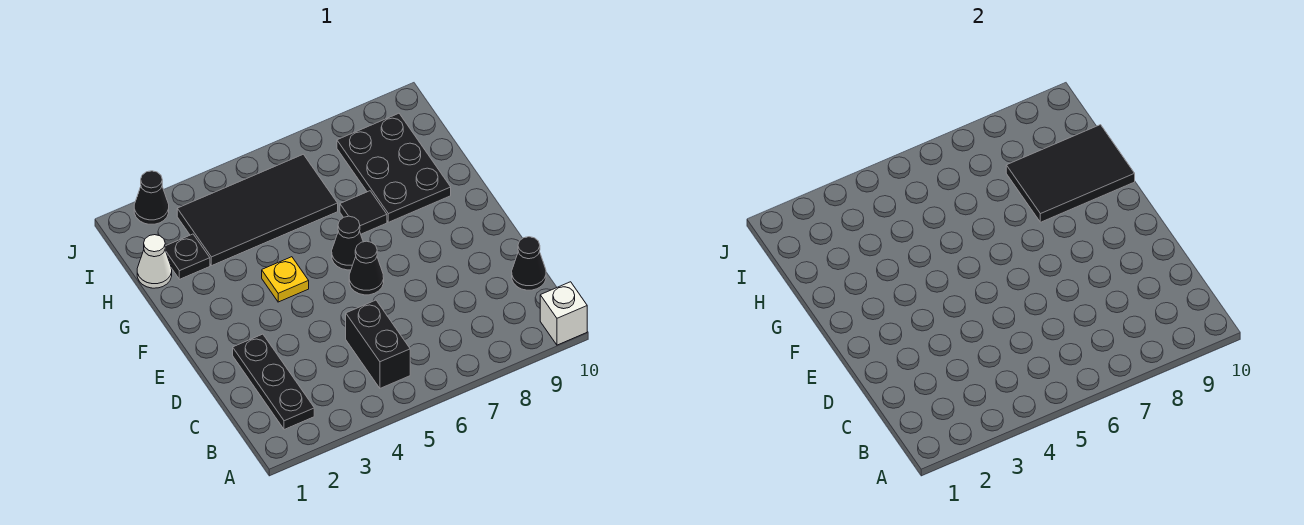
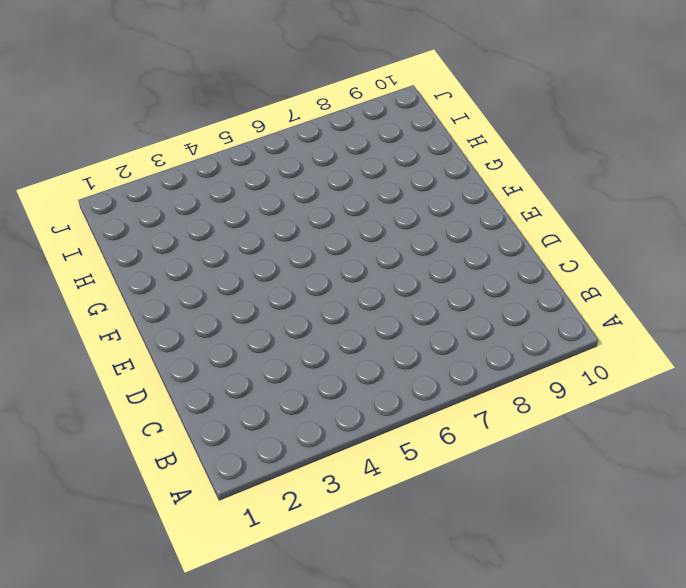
none -> white 1x1 brick [540,282,587,345]
none -> black 1x3 plate [233,334,314,430]
none -> black 1x2 brick [346,300,410,388]

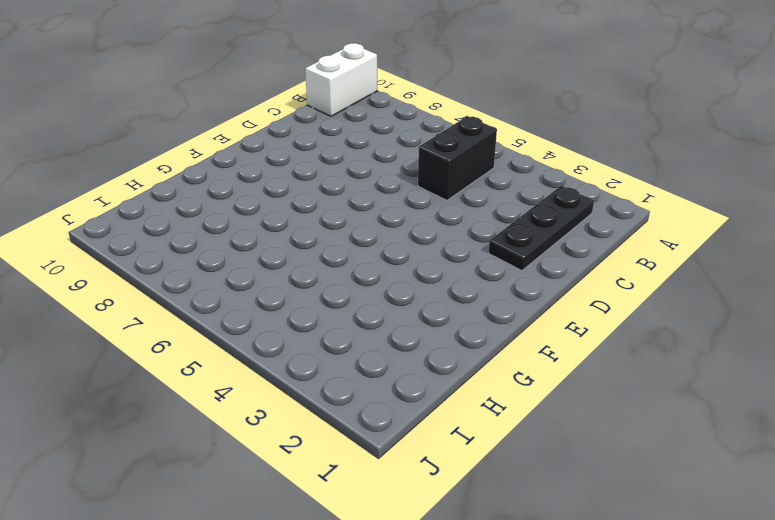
white 1x2 brick [305,43,377,116] -> white 1x1 brick [540,282,587,345]
none -> black 1x1 cone [512,237,546,290]
none -> black 1x1 cone [349,241,384,295]
none -> yellow 1x1 plate [262,257,309,302]

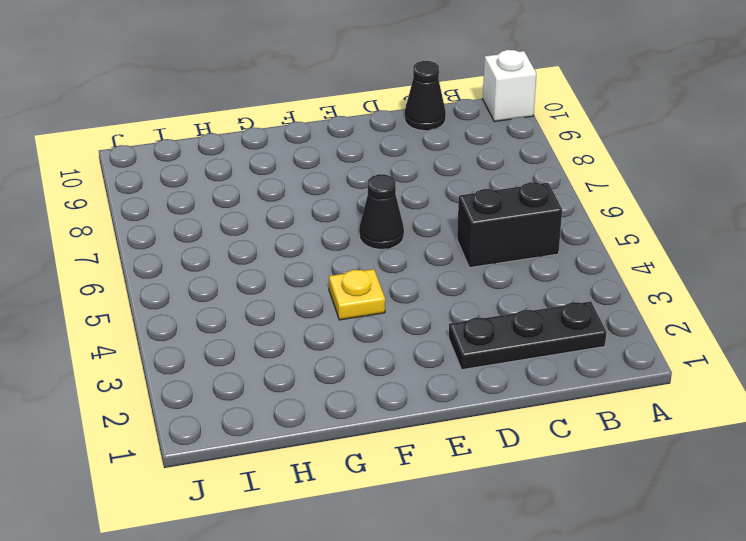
none -> black 1x1 cone [332,216,363,270]
none -> black 1x1 tile [340,191,387,234]
none -> black 2x3 plate [337,113,451,222]

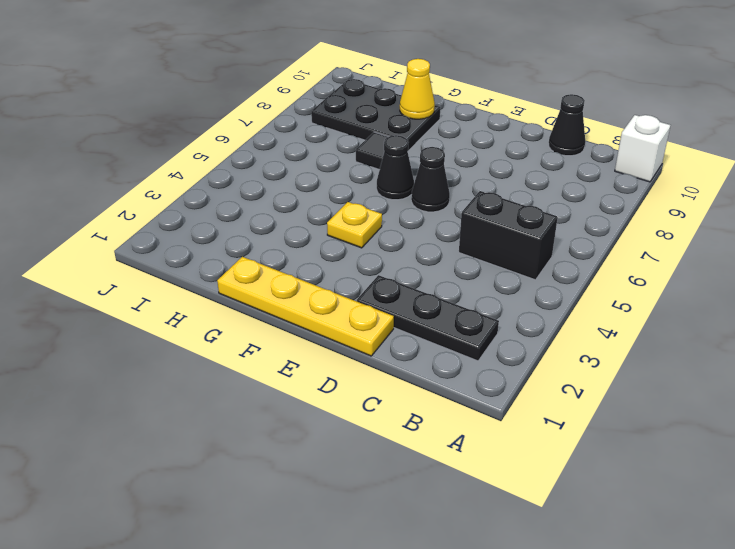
yellow 1x4 plate [217,257,394,356] -> none
yellow 1x1 cone [400,59,435,119] -> black 2x3 tile [1006,125,1135,222]
none -> white 1x1 cone [137,235,172,288]
none -> black 1x1 plate [165,234,210,279]
none -> black 2x4 tile [177,154,338,266]

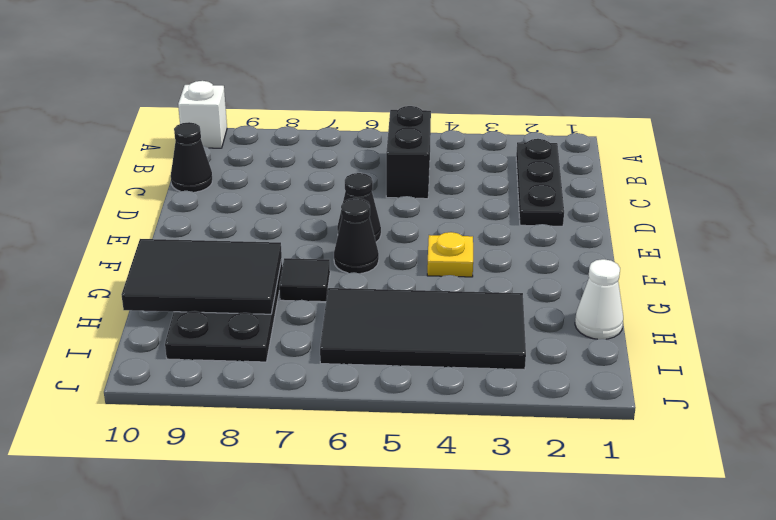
none -> black 1x1 plate [165,234,210,279]
none -> black 1x1 cone [134,171,169,224]

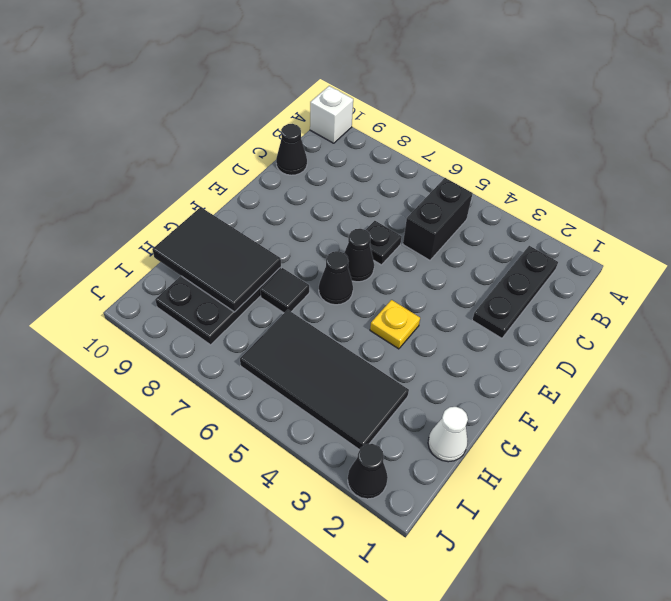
black 1x1 plate [366,221,402,265] -> black 1x1 plate moved to [165,234,210,279]

